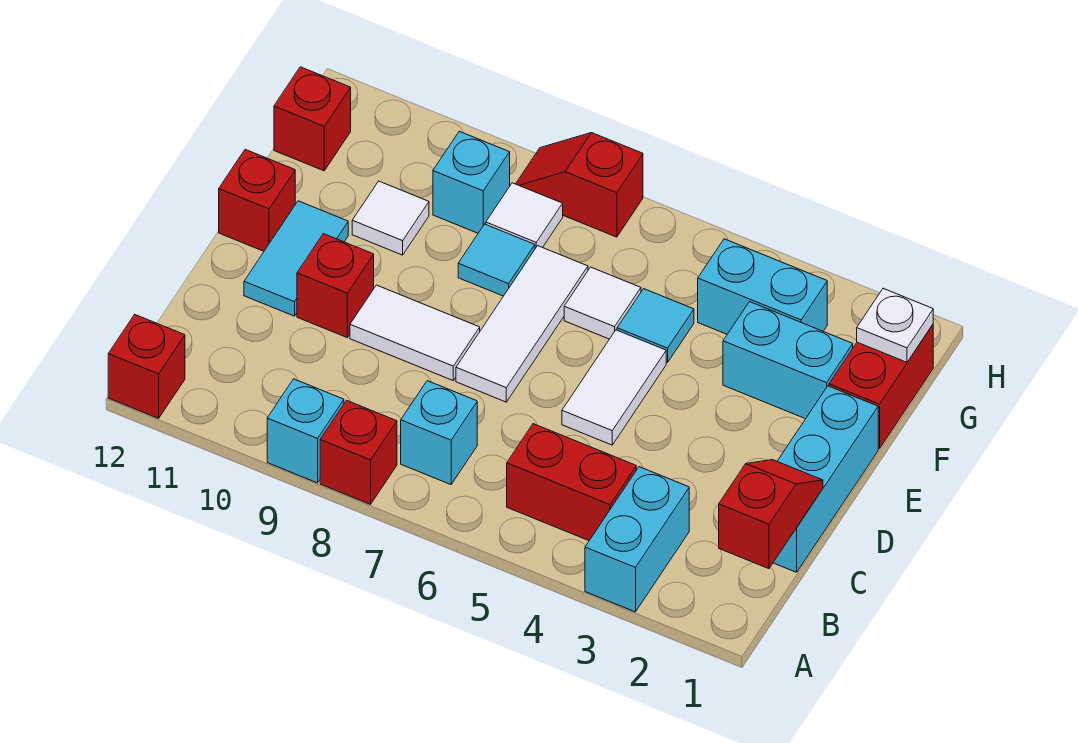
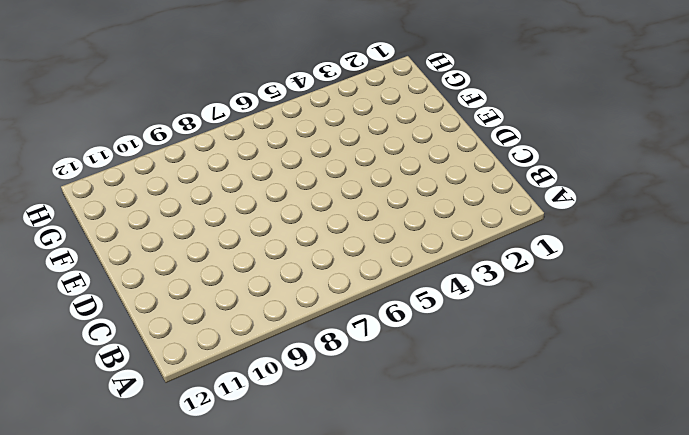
none -> cyan 1x2 brick [585,467,689,612]
none -> red 1x1 brick [320,400,397,504]
none -> cyan 1x1 brick [267,379,344,483]

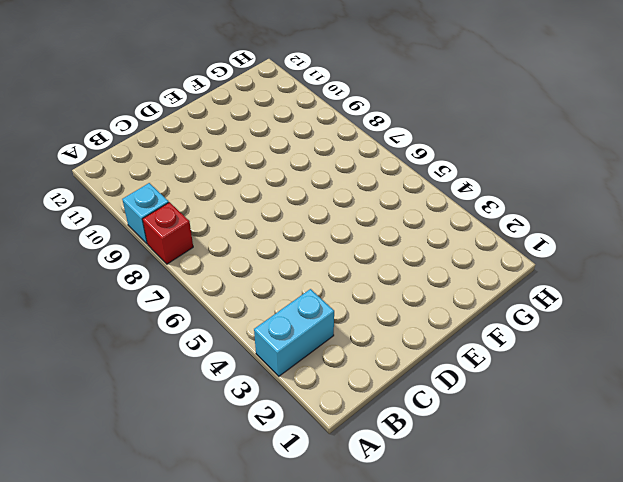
none -> red 1x1 brick [108,315,185,418]
none -> red 1x2 brick [507,424,636,541]
none -> cyan 1x1 brick [401,381,477,485]

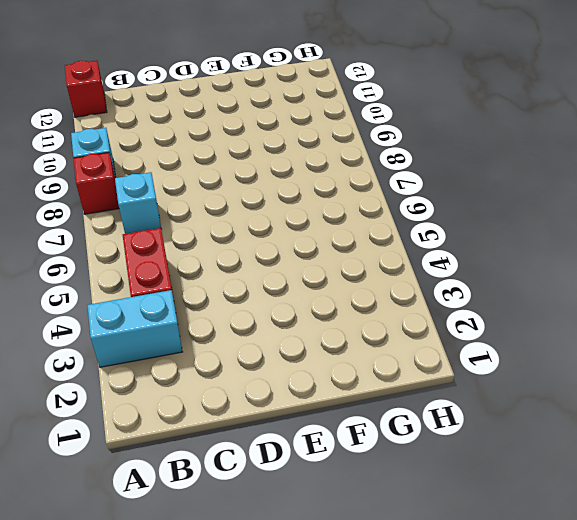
none -> cyan 1x3 brick [773,386,878,572]
none -> white 1x2 tile [562,330,666,445]
none -> white 1x3 tile [456,246,588,402]

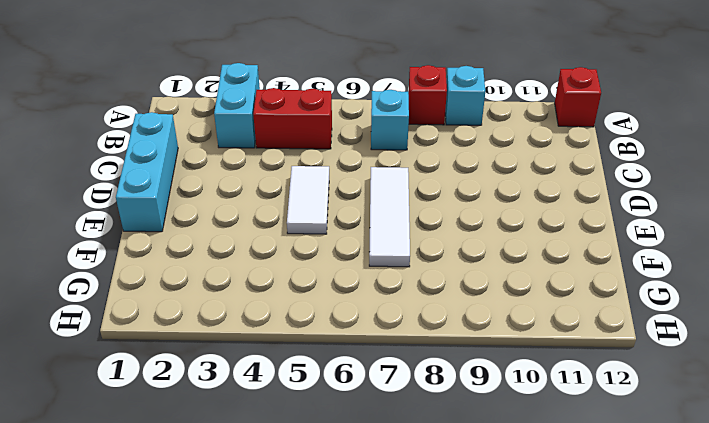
none -> white 1x2 tile [350,285,480,380]
none -> red 1x1 brick [297,234,374,337]
none -> cyan 1x2 tile [244,201,348,316]

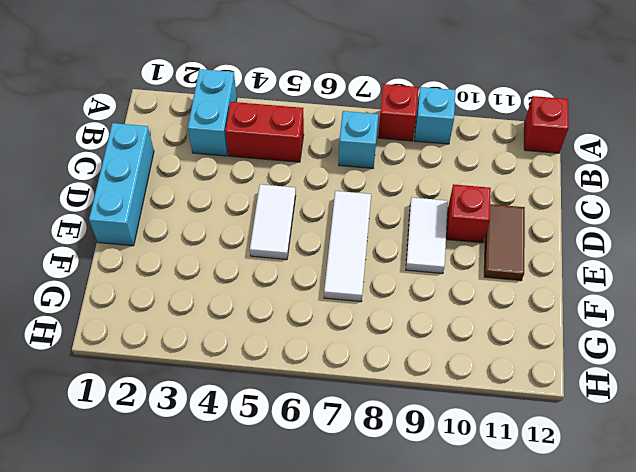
white 1x2 tile [406,197,448,274] -> white 1x2 tile turned to [350,285,480,380]
brown 1x2 tile [484,204,525,281] -> cyan 1x2 tile [244,201,348,316]
none -> red 1x1 brick [219,149,295,251]
none -> red 1x2 brick [829,325,933,449]
none -> cyan 1x2 brick [723,302,853,419]

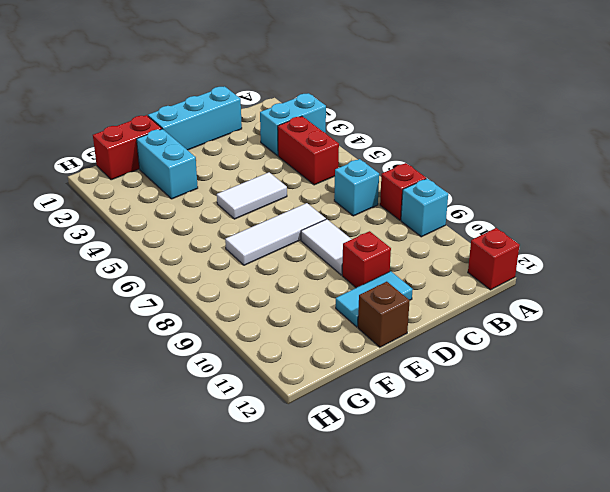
brown 1x1 brick [358,282,410,347] -> red 1x1 brick [219,149,295,251]
none -> cyan 1x1 tile [617,289,694,363]
none -> white 1x1 tile [564,267,641,339]
none -> cyan 1x1 tile [458,224,535,296]

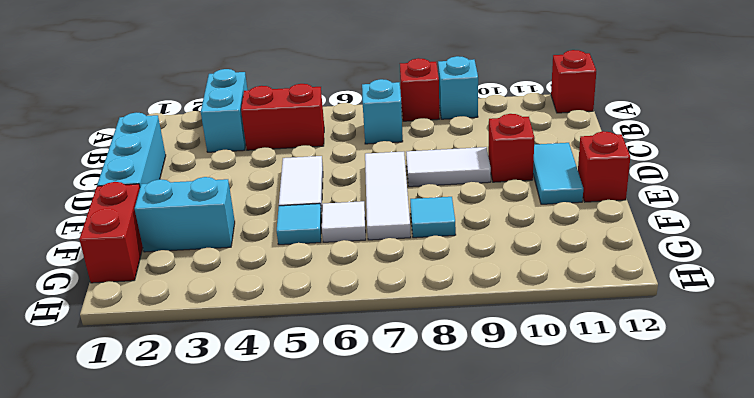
none -> white 1x1 tile [352,181,429,255]
none -> cyan 1x2 brick [698,239,827,334]
none -> white 1x1 tile [486,183,563,248]

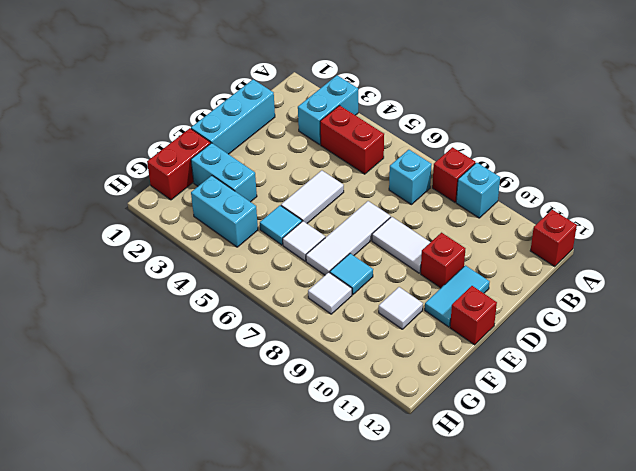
none -> cyan 1x1 brick [433,131,510,233]
none -> red 1x1 brick [274,67,351,171]
none -> red 1x2 slope [516,133,643,237]

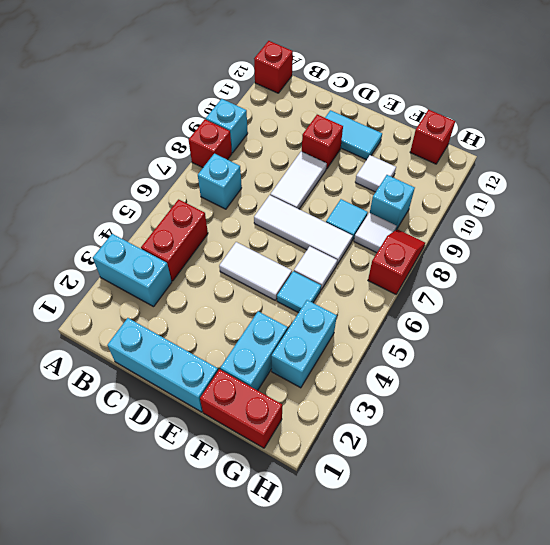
none -> red 1x1 brick [219,149,295,251]
none -> red 1x2 slope [719,460,823,569]
none -> white 1x1 plate [857,288,933,362]

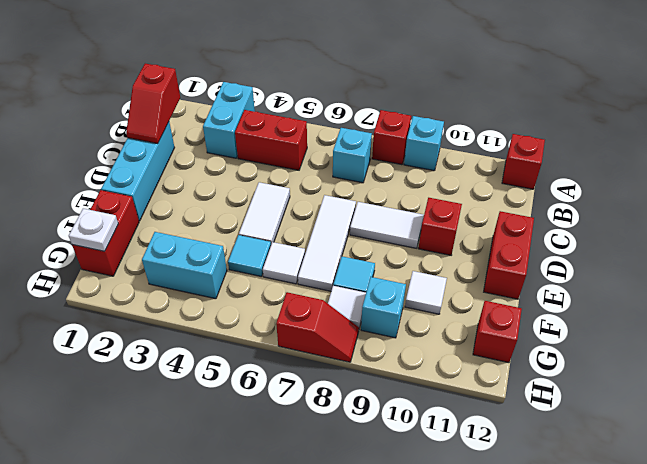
red 1x2 brick [484,211,534,299] -> red 1x1 brick [219,149,295,251]
none -> cyan 1x2 tile [244,201,348,316]
none -> cyan 1x2 brick [723,302,853,419]

